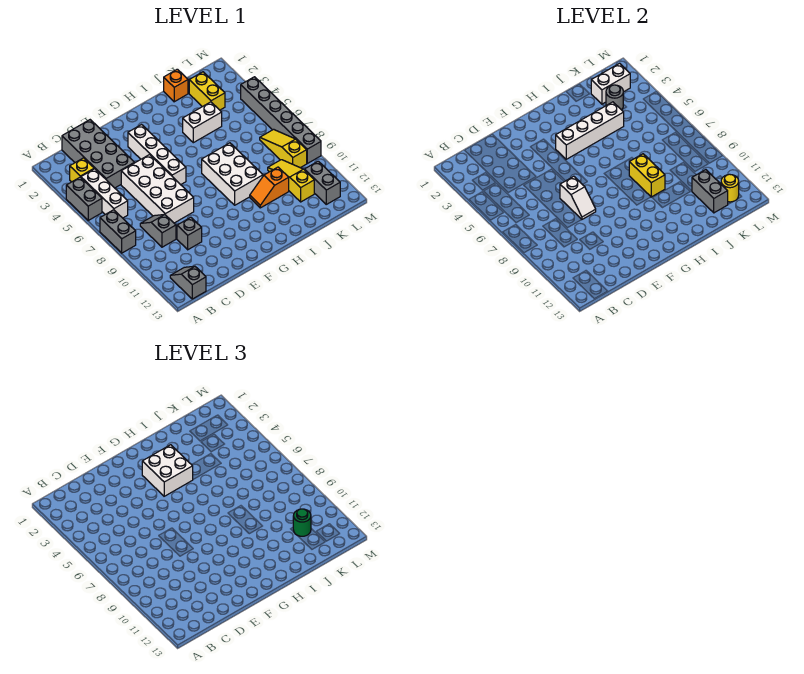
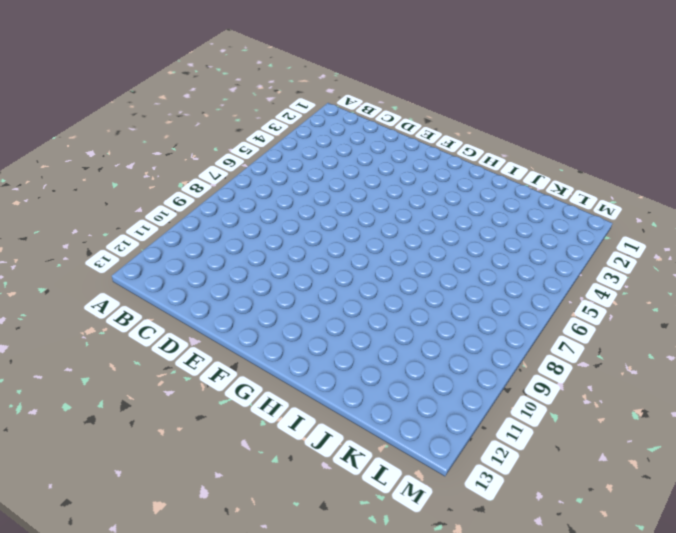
none -> grey 1x2 brick [66,177,102,220]
none -> grey 1x2 brick [100,210,136,253]
none -> yellow 1x1 brick [70,158,94,182]

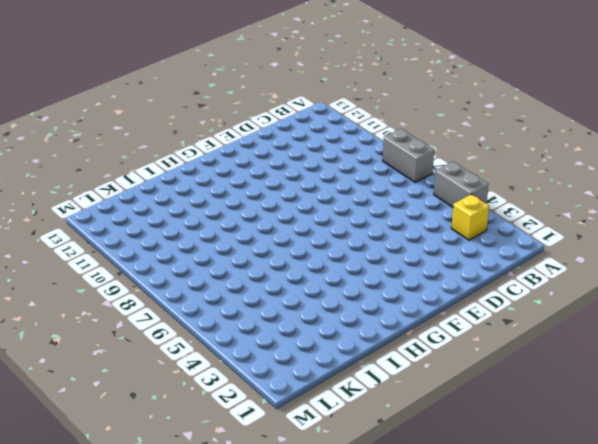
none -> white 1x3 brick [81,169,128,218]
none -> grey 1x2 slope [170,266,206,299]
none -> grey 2x4 brick [62,120,134,188]

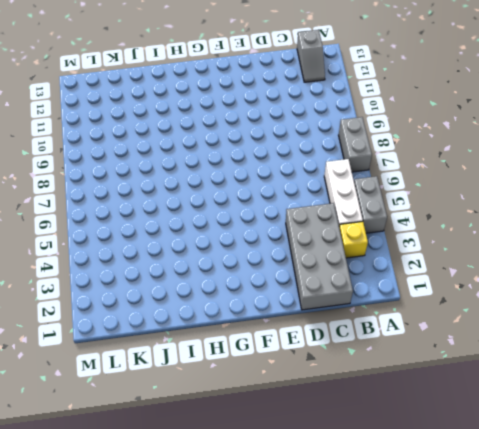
none -> grey 1x2 slope [140,214,176,247]
none -> white 2x4 brick [121,155,194,223]
none -> grey 1x1 brick [177,217,202,250]

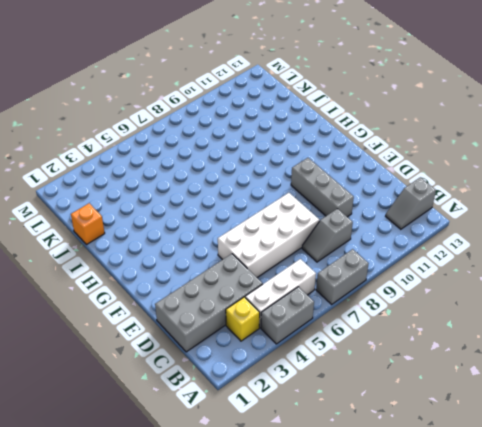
grey 1x3 brick [291,158,354,217] -> grey 1x1 brick [177,217,202,250]
none -> white 1x4 brick [128,125,186,185]
none -> white 2x3 brick [202,143,263,205]
none -> white 1x2 brick [183,102,222,143]

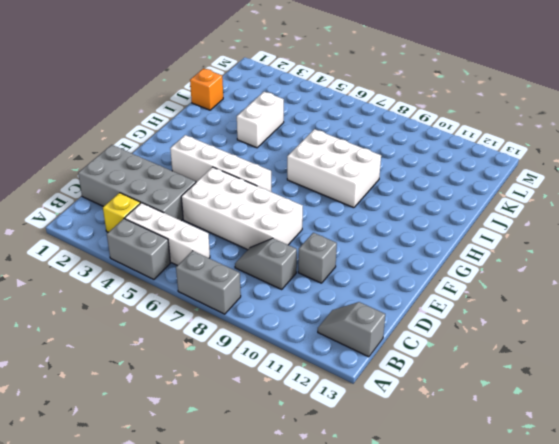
none -> orange 1x2 slope [250,167,289,208]
none -> yellow 1x2 brick [189,72,225,110]
none -> yellow 1x3 slope [268,160,314,202]

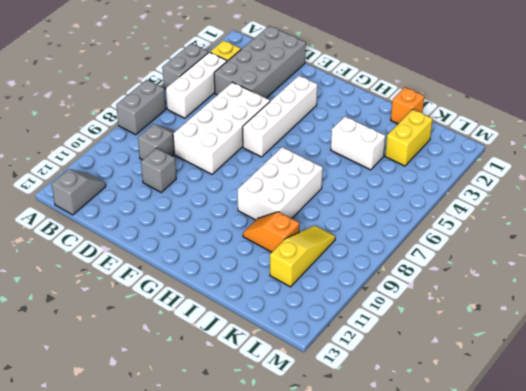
none -> yellow 1x3 slope [260,129,307,168]
none -> grey 1x2 brick [305,161,340,204]
none -> grey 1x6 brick [241,77,321,163]

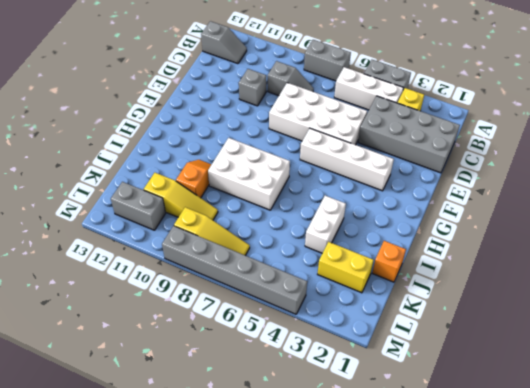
none -> white 1x2 slope [560,176,596,219]
none -> white 1x4 brick [556,102,624,159]
none -> yellow 1x2 brick [629,154,665,197]

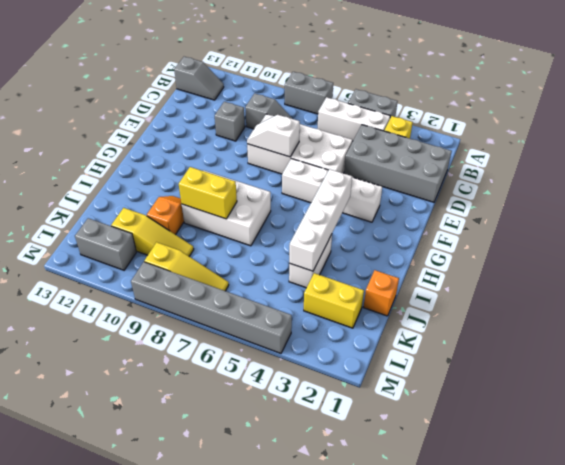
none -> white 1x2 brick [591,63,630,104]
none -> grey 1x1 round brick [606,85,623,110]
none -> grey 1x2 brick [692,170,728,213]

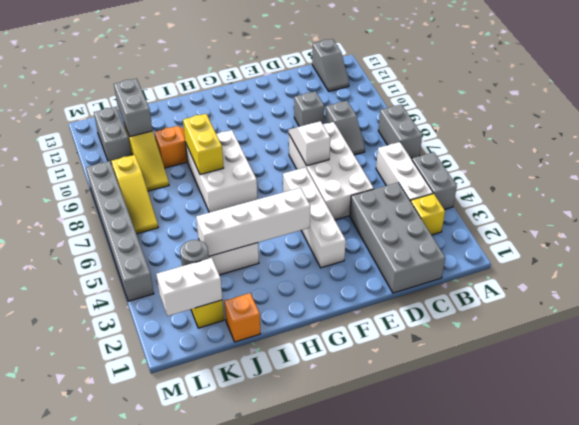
none -> yellow 1x1 round brick [721,174,739,202]
none -> white 2x2 brick [142,445,193,496]
none -> green 1x1 round brick [293,509,311,536]

